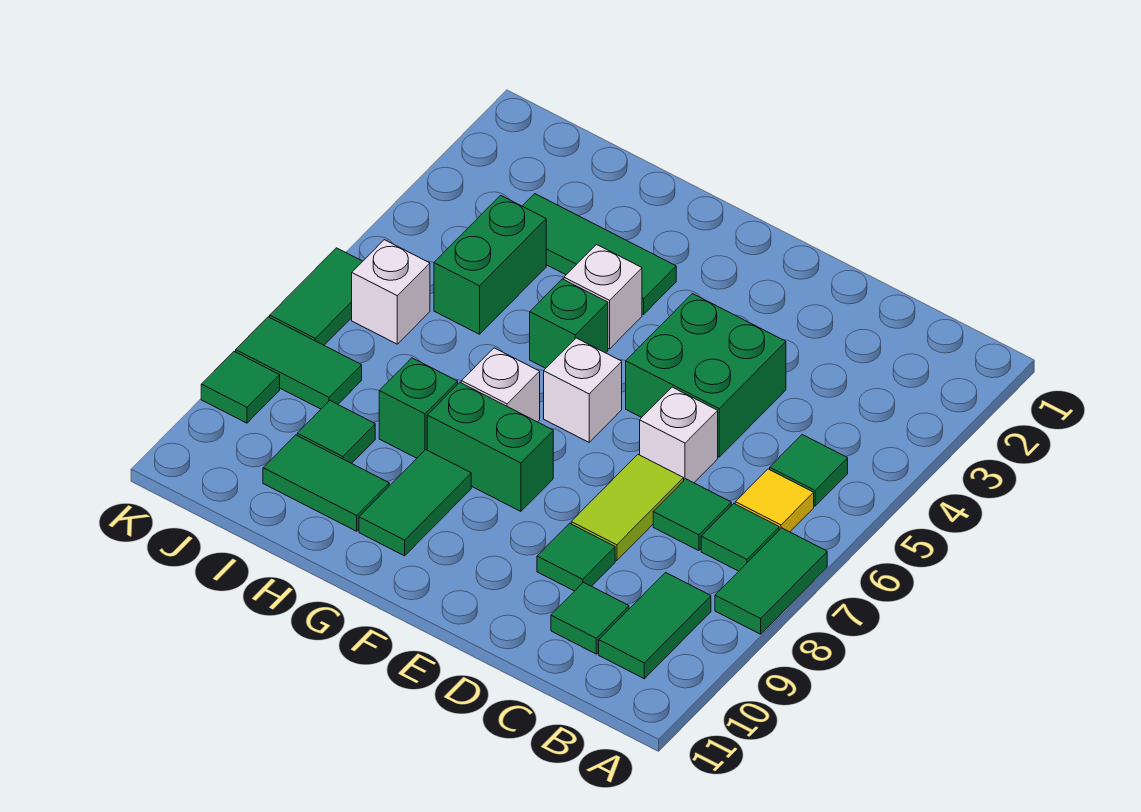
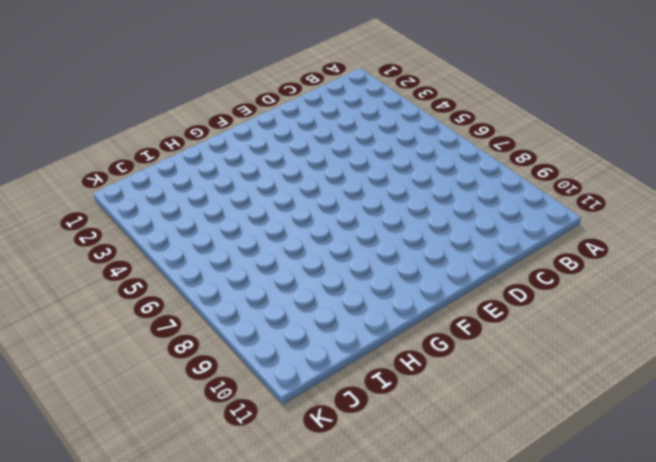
none -> green 1x2 tile [715,528,827,634]
none -> green 1x1 tile [770,435,848,506]
none -> yellow 1x1 tile [735,469,814,532]

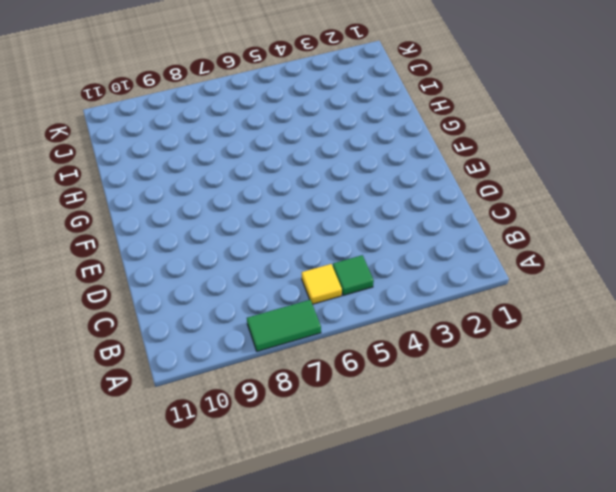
none -> green 1x1 tile [701,504,779,571]
none -> green 1x2 tile [599,573,711,679]
none -> green 1x1 tile [653,479,731,551]

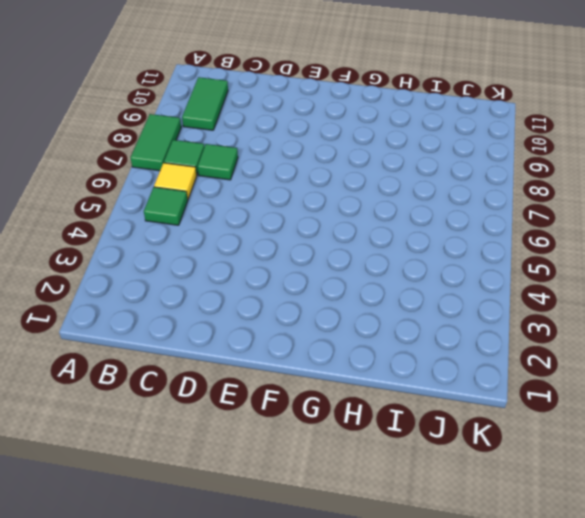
none -> green 1x1 tile [551,582,629,654]
none -> green 2x2 brick [626,294,786,457]
none -> white 1x1 brick [640,387,718,483]

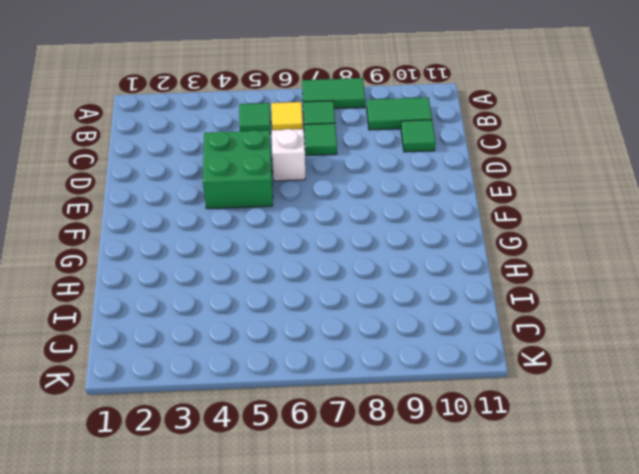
none -> lime 1x2 tile [571,455,684,561]
none -> green 1x1 tile [537,523,615,591]
none -> white 1x1 brick [544,338,622,442]

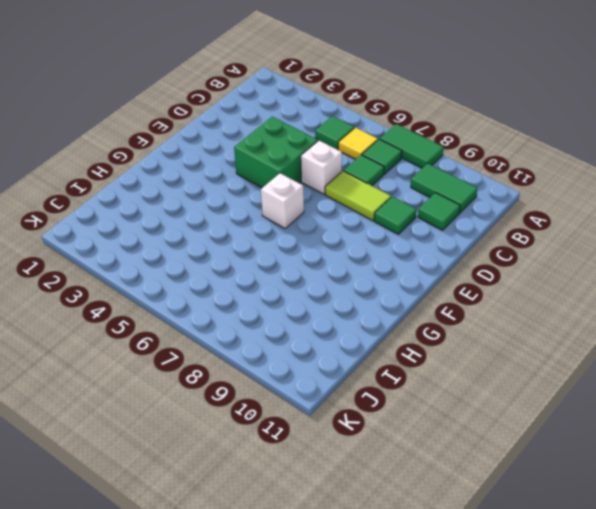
none -> green 1x2 brick [427,383,553,511]
none -> green 1x3 tile [523,194,676,314]
none -> white 1x1 brick [564,245,642,349]

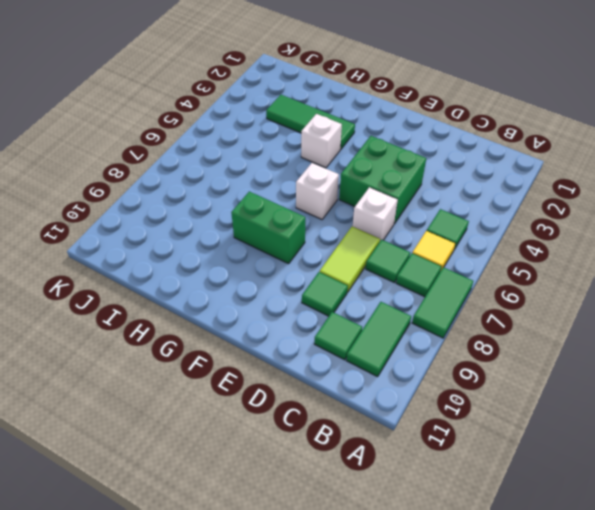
none -> green 1x1 brick [530,279,608,368]
none -> white 1x1 brick [461,348,540,422]
none -> green 1x2 tile [359,450,471,556]

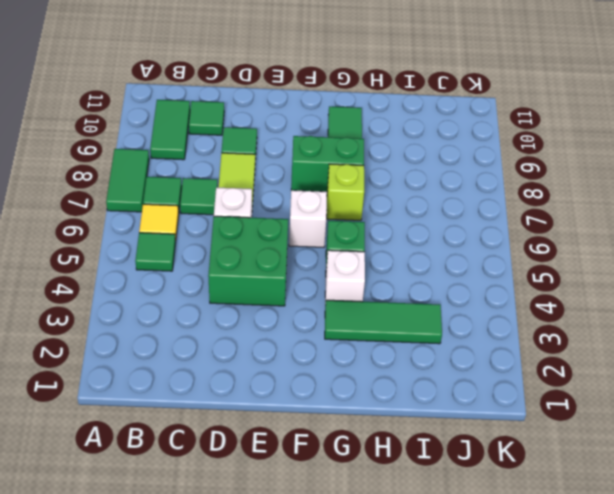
lime 1x1 brick [327,164,364,220] -> white 1x1 brick [461,348,540,422]
none -> green 1x1 brick [379,358,458,458]
none -> green 1x2 tile [263,435,389,531]
none -> green 1x2 brick [434,195,546,334]

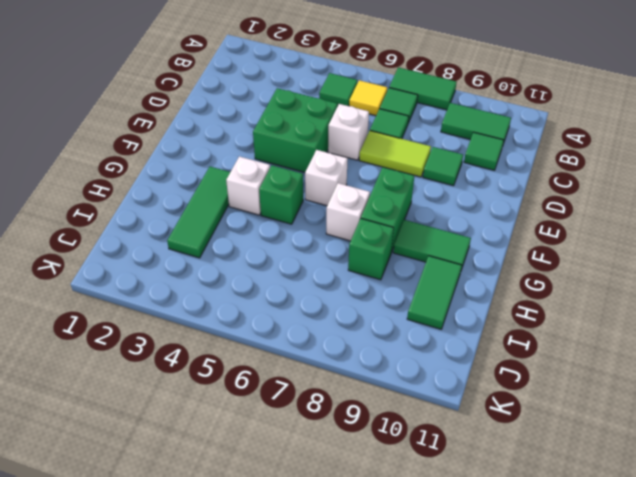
none -> green 1x2 brick [434,195,546,334]
none -> green 1x1 tile [297,401,375,463]
none -> white 1x1 brick [352,240,430,344]

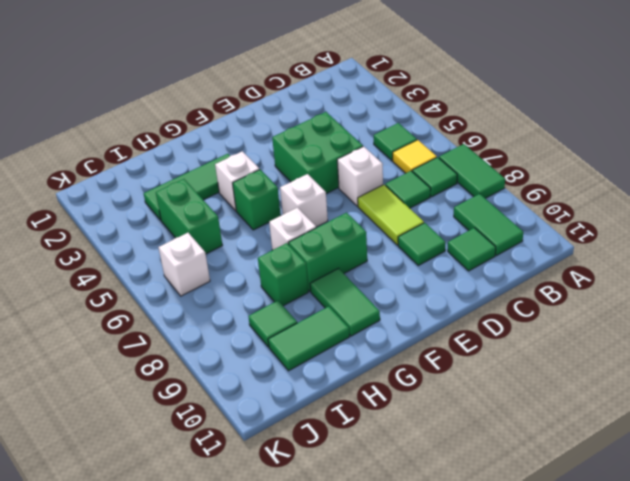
none -> green 1x2 tile [236,317,362,409]
none -> green 1x2 tile [270,248,363,345]
none -> green 1x1 tile [201,352,280,423]

